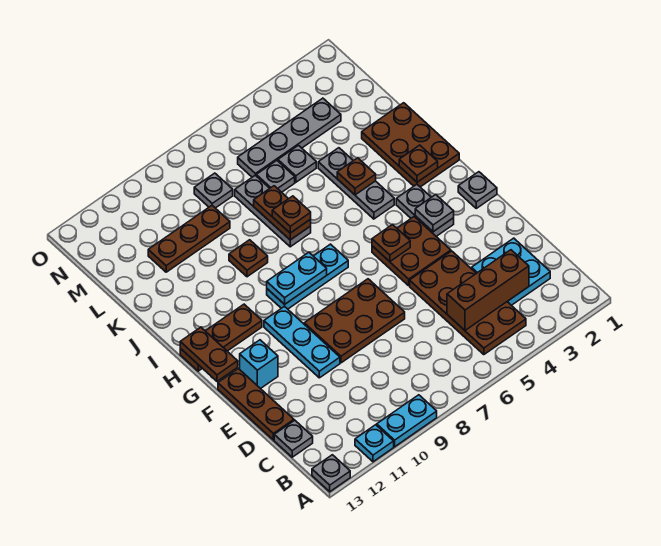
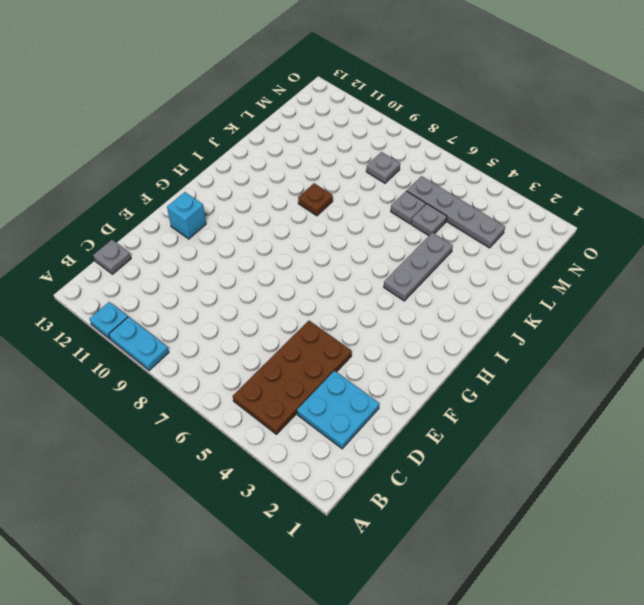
none -> grey 1x1 plate [312,455,350,492]
none -> brown 1x3 plate [218,369,294,440]
none -> brown 2x3 plate [304,279,405,363]
none -> cyan 1x3 plate [264,306,340,378]

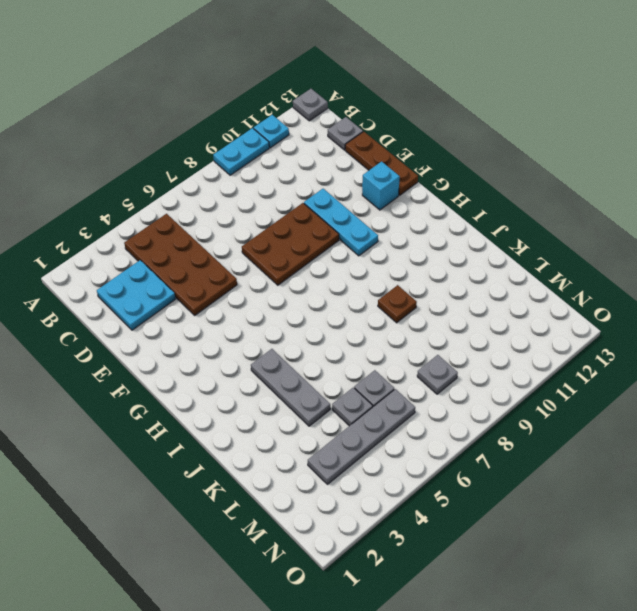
none -> brown 2x2 plate [372,217,451,286]
none -> grey 1x1 plate [458,172,497,208]
none -> grey 1x2 plate [396,184,454,236]
none -> cyan 1x3 plate [267,244,348,309]

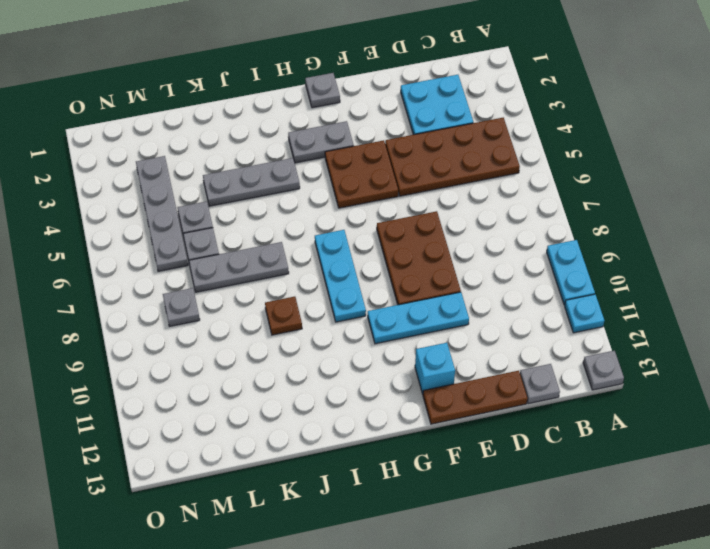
none -> brown 1x3 plate [180,304,262,371]
none -> brown 2x3 plate [362,103,459,187]
none -> brown 1x3 plate [148,206,230,272]
none -> brown 1x3 brick [447,250,529,330]

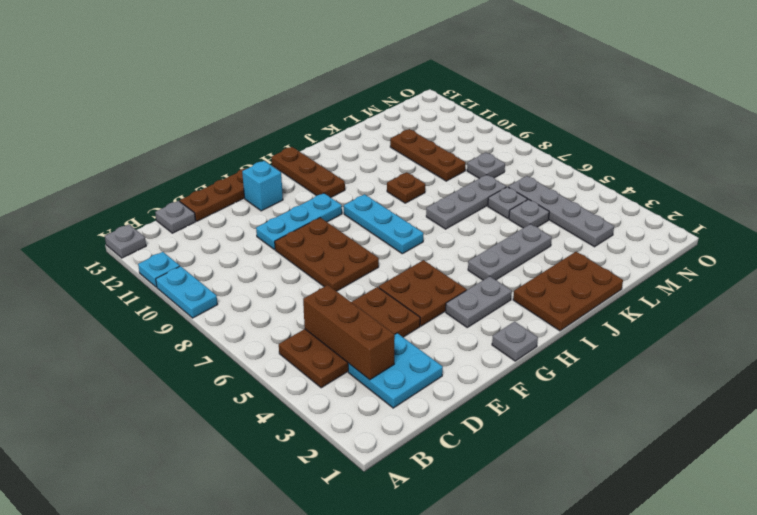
none -> grey 1x1 plate [415,195,454,232]
none -> brown 1x1 plate [372,224,410,262]
none -> brown 1x2 plate [180,327,238,381]
none -> cyan 1x2 plate [267,252,327,304]

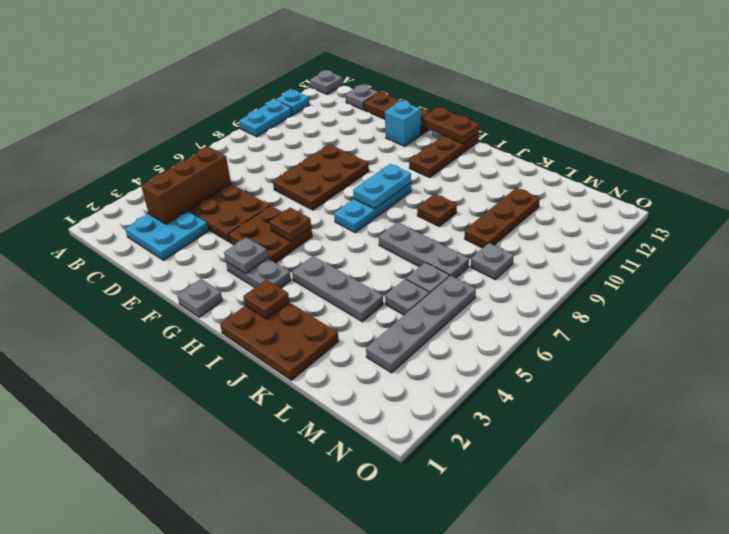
none -> cyan 1x3 plate [264,306,340,378]
none -> brown 1x1 plate [337,158,376,195]
none -> brown 1x2 plate [254,186,311,240]
none -> brown 1x1 plate [272,196,311,233]

